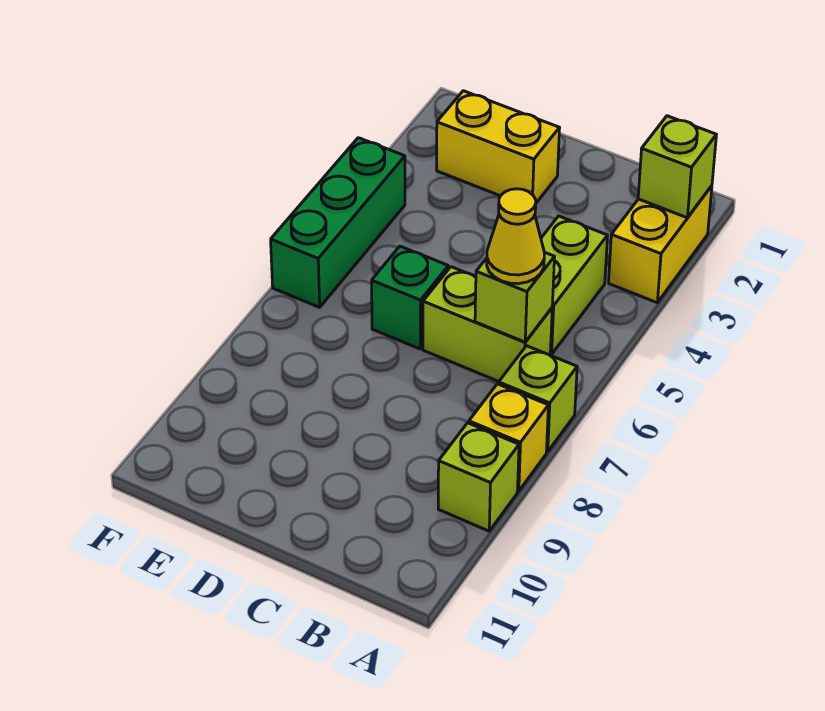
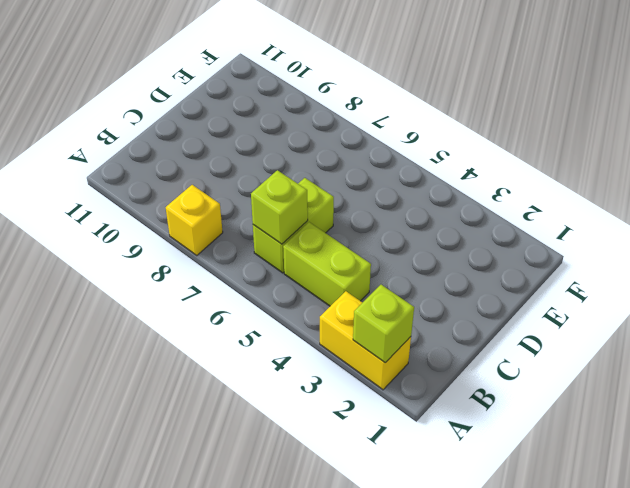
none -> lime 1x1 brick [499,346,577,452]
none -> lime 1x1 brick [438,423,519,531]
none -> yellow 1x2 brick [437,91,560,203]

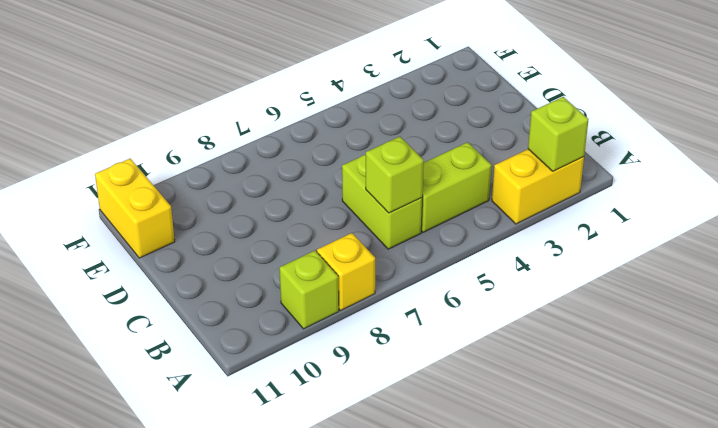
yellow 1x2 brick [95,158,175,258] -> yellow 1x2 brick moved to [437,91,560,203]
none -> lime 1x1 brick [499,346,577,452]
none -> green 1x1 brick [372,246,448,349]
none -> green 1x3 brick [271,138,405,307]

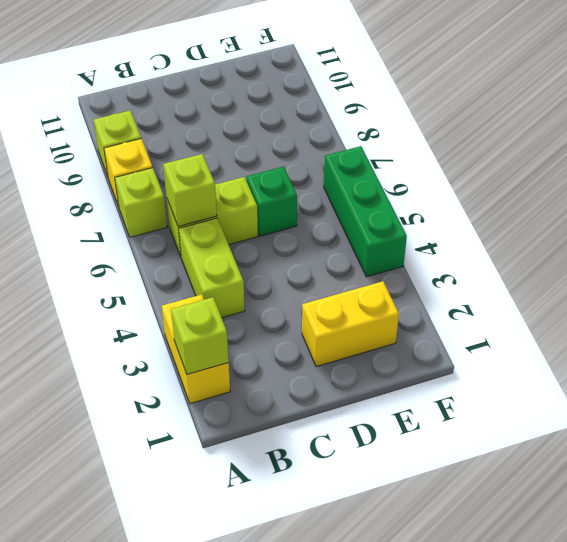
none -> yellow 1x1 cone [487,189,544,284]

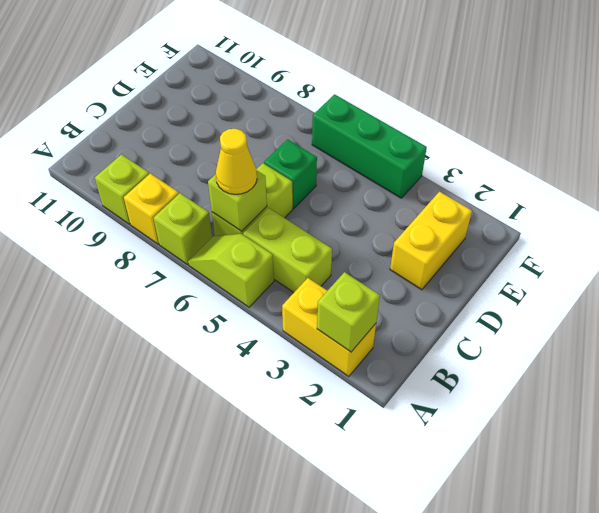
lime 1x2 slope [188,234,274,307] -> none

